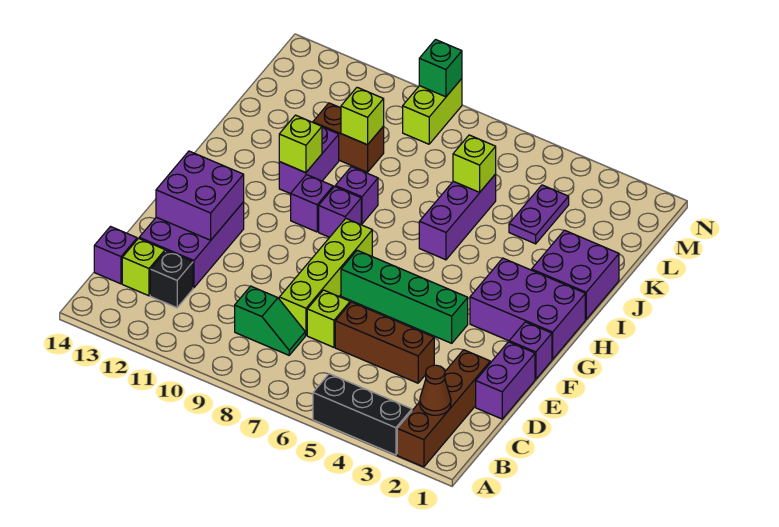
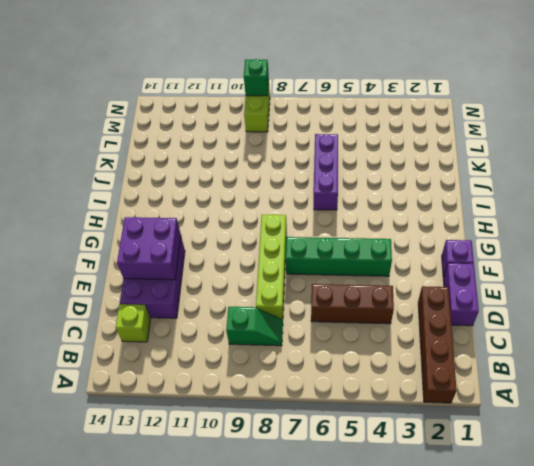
none -> black 1x3 brick [313,374,412,455]
none -> black 1x1 brick [150,250,193,308]
none -> purple 1x1 brick [94,227,137,284]

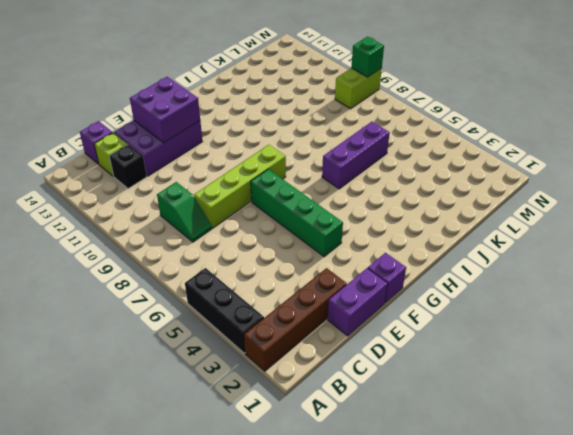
none -> brown 1x3 brick [335,302,434,383]
none -> lime 1x1 brick [307,290,350,347]
none -> purple 2x3 brick [470,258,585,359]

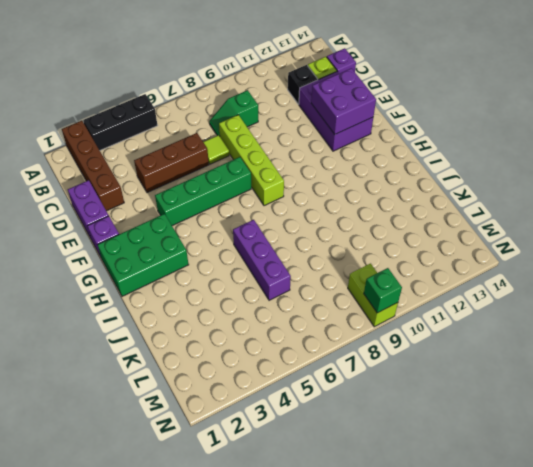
lime 1x1 tile [203,135,229,164] -> lime 1x1 brick [307,290,350,347]
green 2x3 brick [97,214,189,296] -> purple 2x3 brick [470,258,585,359]
none -> purple 1x1 brick [319,187,361,237]
none -> purple 1x1 brick [291,175,333,232]
none -> purple 2x2 brick [532,230,619,319]

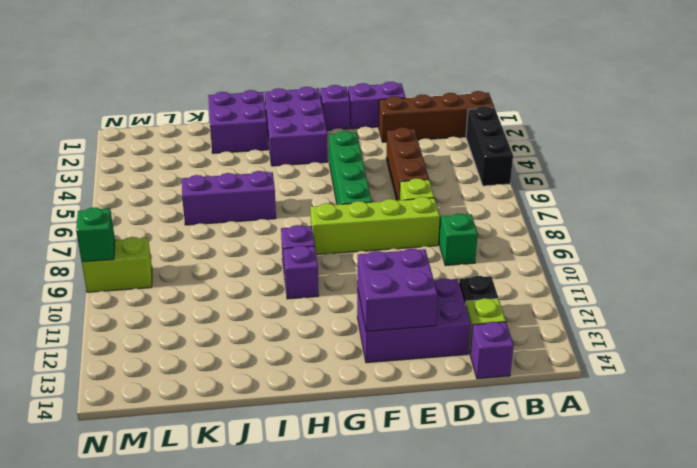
none -> purple 1x1 brick [335,167,378,224]
none -> purple 1x2 brick [279,127,339,194]
none -> purple 1x2 plate [509,185,569,244]

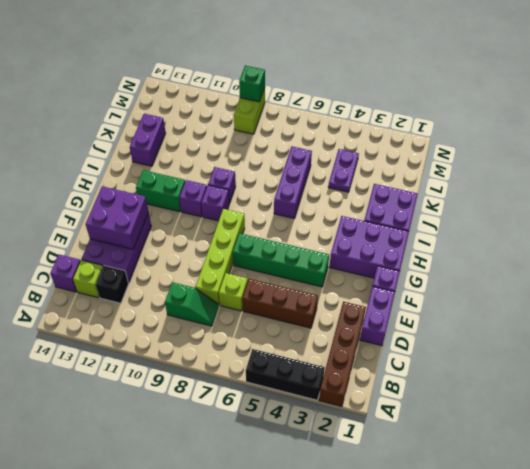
green 1x2 brick [136,170,185,212] -> none
purple 1x2 brick [130,114,166,166] -> purple 1x2 brick moved to [279,127,339,194]
none -> brown 1x2 brick [313,103,384,172]
none -> brown 1x1 cone [420,365,451,415]
none -> lime 1x1 brick [279,115,322,173]

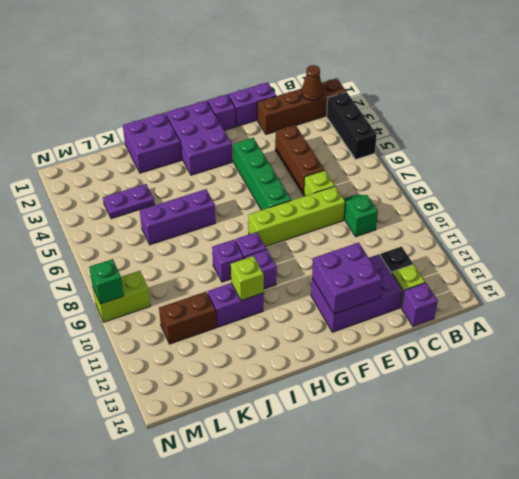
brown 1x2 brick [159,292,216,344] -> brown 1x2 brick turned to [313,103,384,172]
none -> lime 1x1 brick [453,135,496,192]
none -> lime 1x1 brick [341,87,384,145]

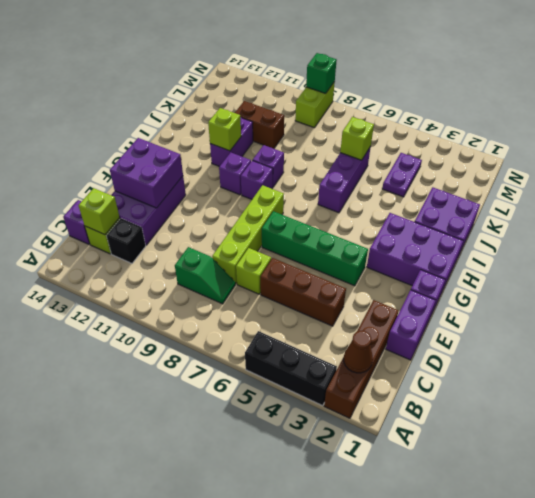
lime 1x1 brick [78,188,120,235] -> lime 1x1 brick moved to [341,87,384,145]

